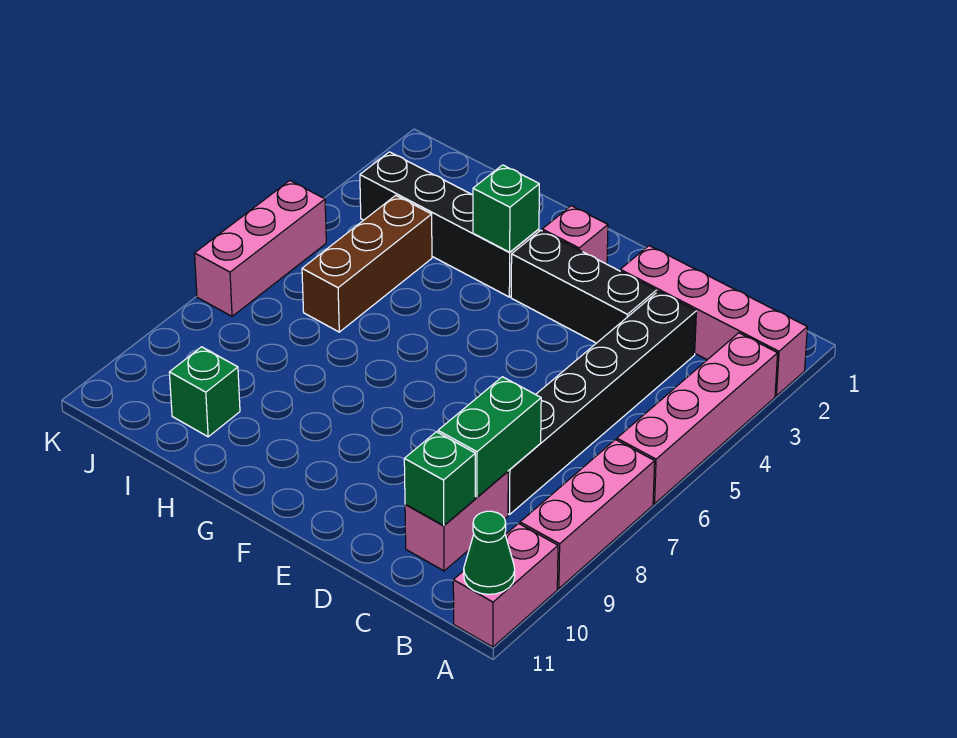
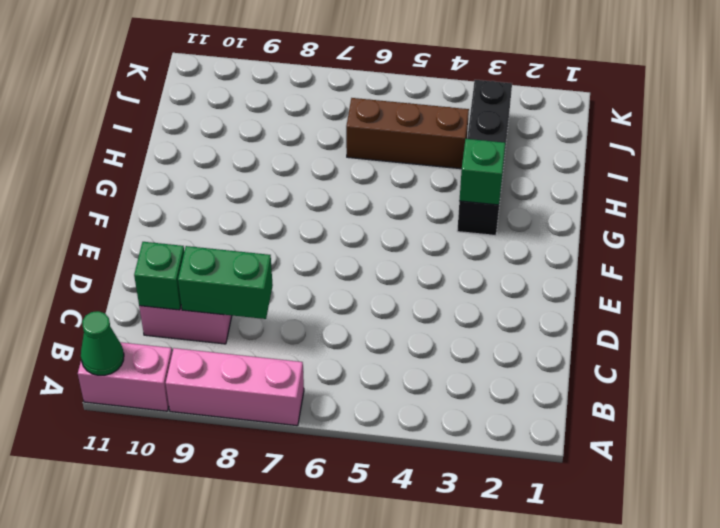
none -> pink 1x4 brick [620,246,807,396]
none -> pink 1x4 brick [617,333,778,504]
none -> black 1x6 brick [508,291,696,515]

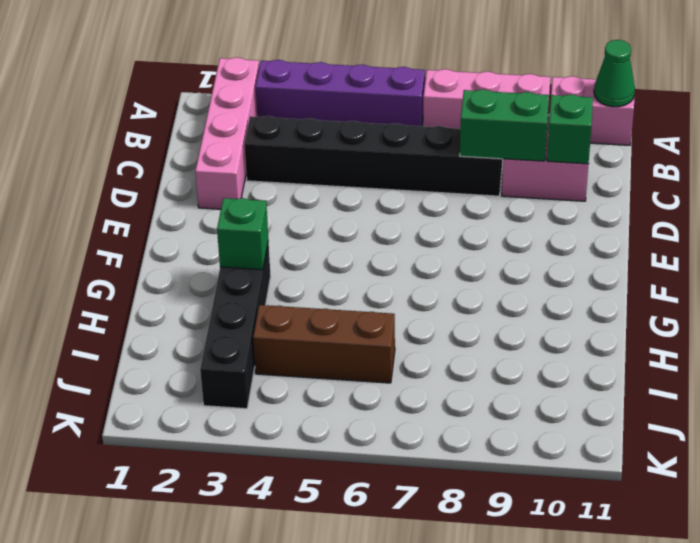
purple 1x4 brick [256,60,425,126] -> pink 1x4 brick [617,333,778,504]
none -> black 1x3 brick [511,230,656,343]
none -> pink 1x1 brick [542,206,608,264]
none -> green 1x1 brick [169,347,240,437]

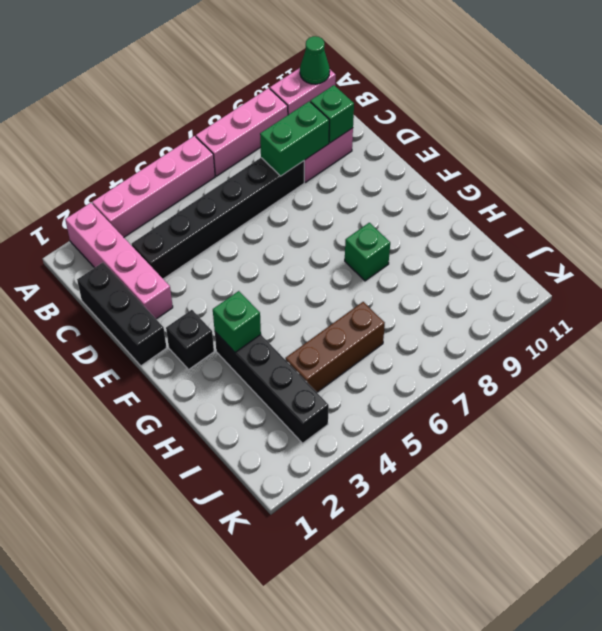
black 1x3 brick [77,263,167,366] -> black 1x3 brick moved to [511,230,656,343]
black 1x1 brick [166,310,214,369] -> pink 1x1 brick [542,206,608,264]
green 1x1 brick [345,223,390,281] -> green 1x1 brick moved to [169,347,240,437]
none -> pink 1x3 brick [195,181,326,316]

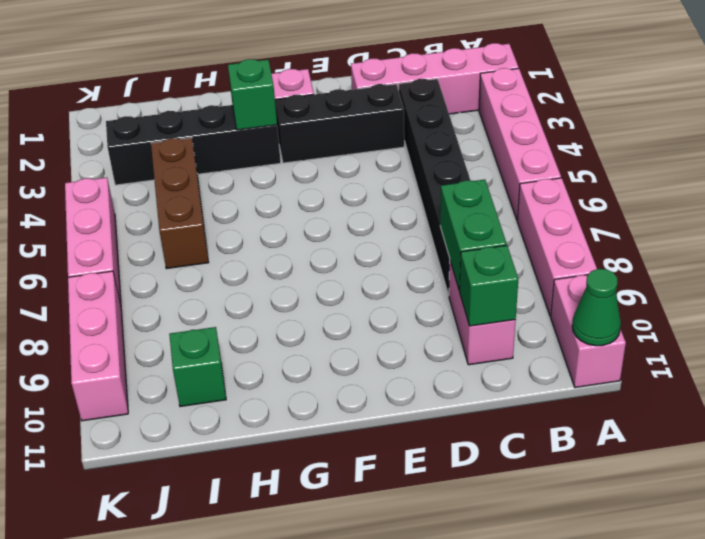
pink 1x3 brick [68,271,128,421] -> none

